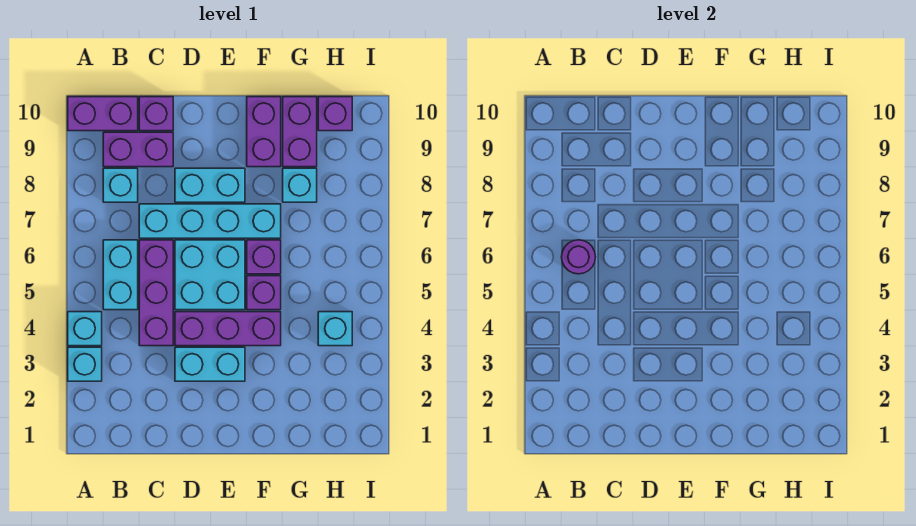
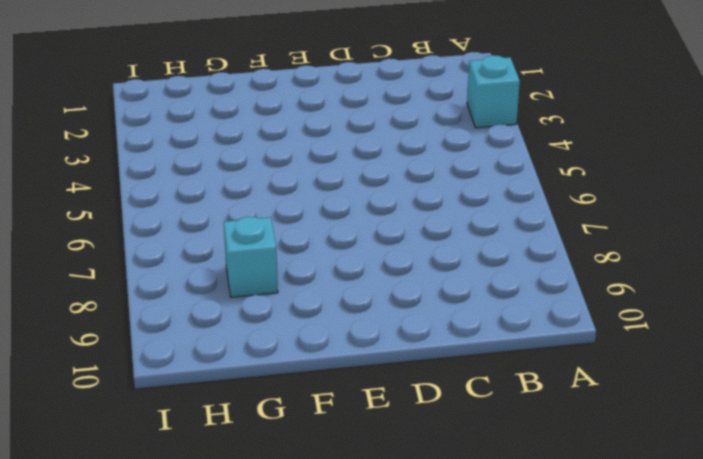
none -> cyan 1x1 brick [68,312,102,346]
none -> purple 1x2 brick [68,97,138,131]
none -> cyan 1x2 brick [103,240,138,310]

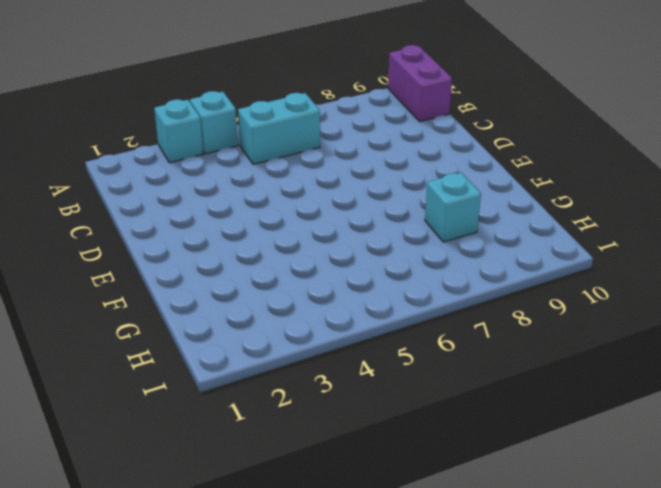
none -> cyan 1x1 brick [103,168,138,202]
none -> purple 1x2 brick [103,132,173,167]
none -> purple 1x3 brick [139,240,173,346]

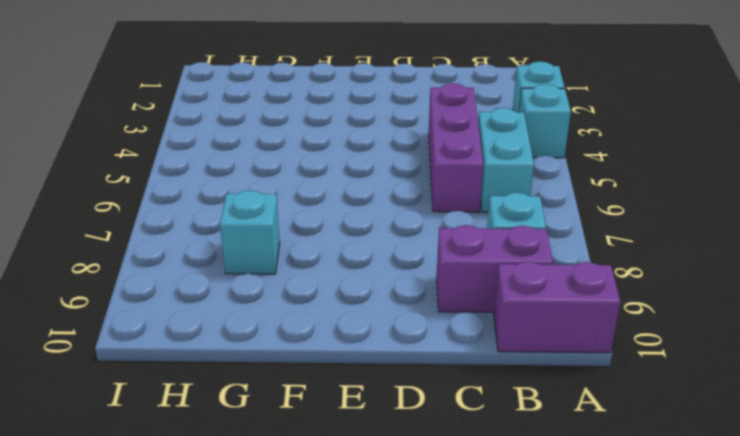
none -> cyan 1x4 brick [139,204,281,238]
none -> purple 1x1 brick [139,97,173,131]
none -> cyan 1x2 brick [175,347,245,381]

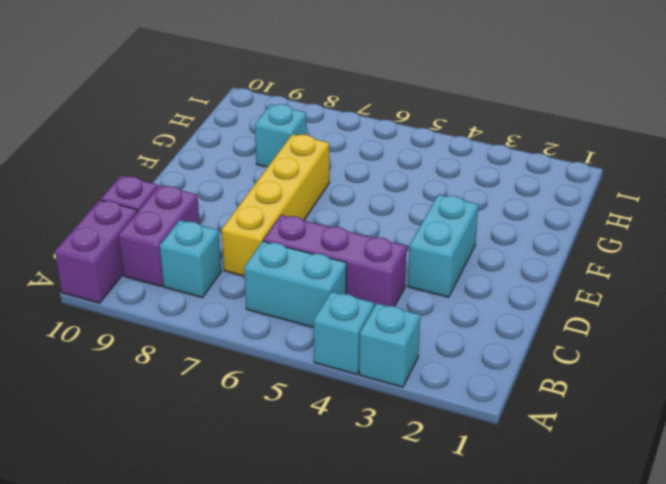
yellow 1x4 brick [222,134,329,276] -> cyan 1x4 brick [139,204,281,238]
none -> purple 1x3 brick [175,312,281,346]
none -> cyan 2x2 brick [175,240,245,310]
none -> cyan 1x2 brick [175,168,245,202]

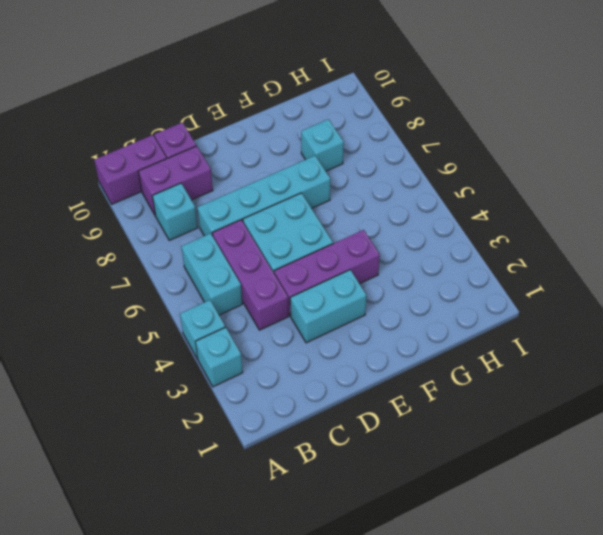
none -> cyan 1x2 brick [175,168,245,202]
none -> purple 1x1 brick [247,276,281,310]
none -> purple 1x1 brick [247,240,281,274]

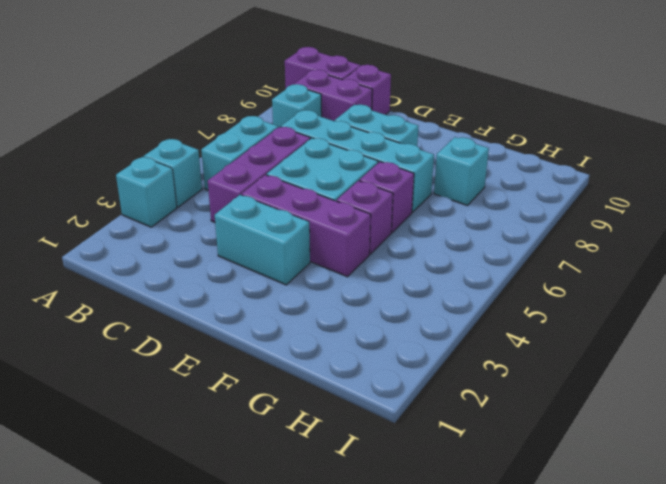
none -> purple 1x2 brick [247,97,281,167]
none -> purple 1x2 brick [283,97,317,167]
none -> cyan 1x1 brick [318,312,352,346]

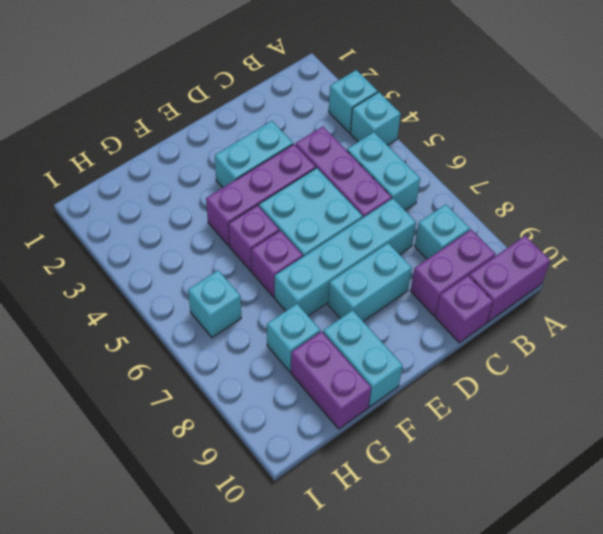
cyan 1x2 brick [323,310,403,407] -> purple 1x2 brick [247,97,281,167]
cyan 1x1 brick [188,270,241,337] -> cyan 1x1 brick moved to [318,312,352,346]
none -> purple 1x1 brick [318,97,352,131]
none -> purple 1x1 round brick [562,240,595,274]

